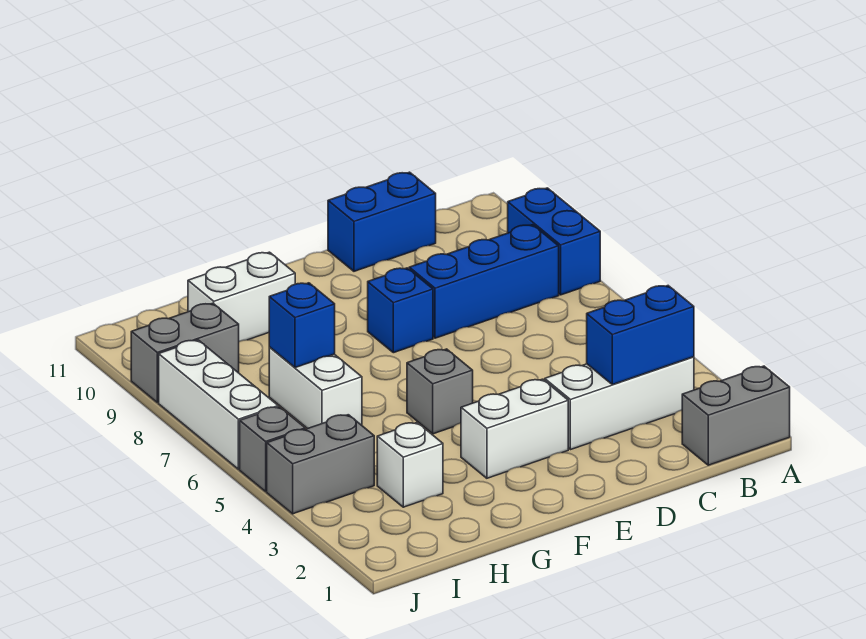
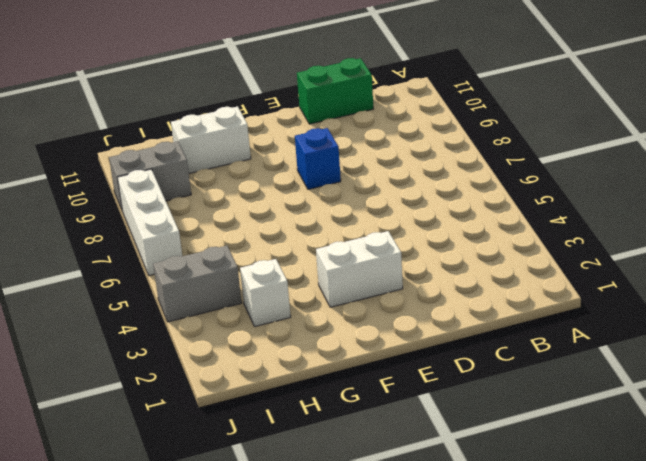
green 1x2 brick [297,58,373,124] -> blue 1x2 brick [328,172,436,271]
none -> grey 1x2 brick [682,366,790,465]
none -> blue 1x2 brick [508,188,600,295]
none -> white 1x3 brick [545,357,694,450]

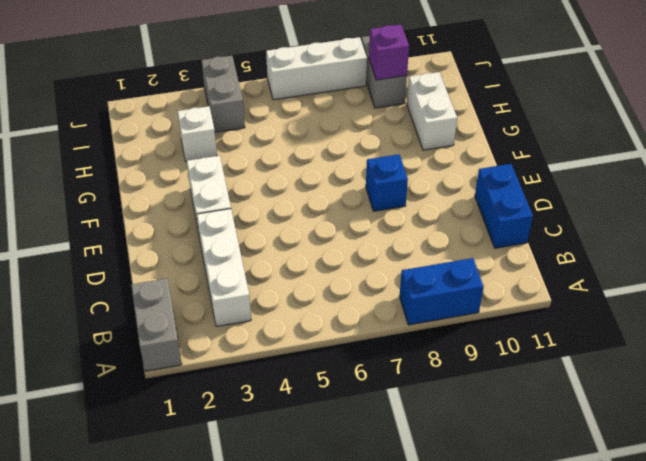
purple 1x1 brick [369,25,409,80] -> none
none -> blue 1x3 brick [409,225,559,338]
none -> grey 1x1 brick [407,349,473,434]
none -> white 1x2 brick [269,347,362,429]

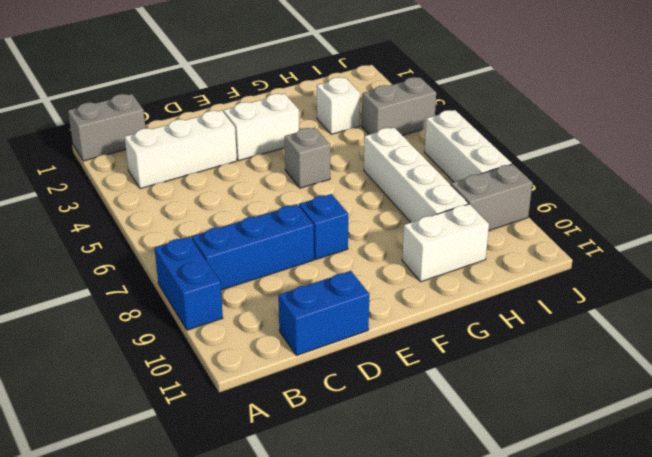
white 1x4 brick [364,128,468,222] -> white 1x2 brick [269,347,362,429]
none -> grey 1x1 brick [240,407,305,491]
none -> blue 1x2 brick [587,286,694,385]
none -> blue 1x1 brick [269,283,335,368]

